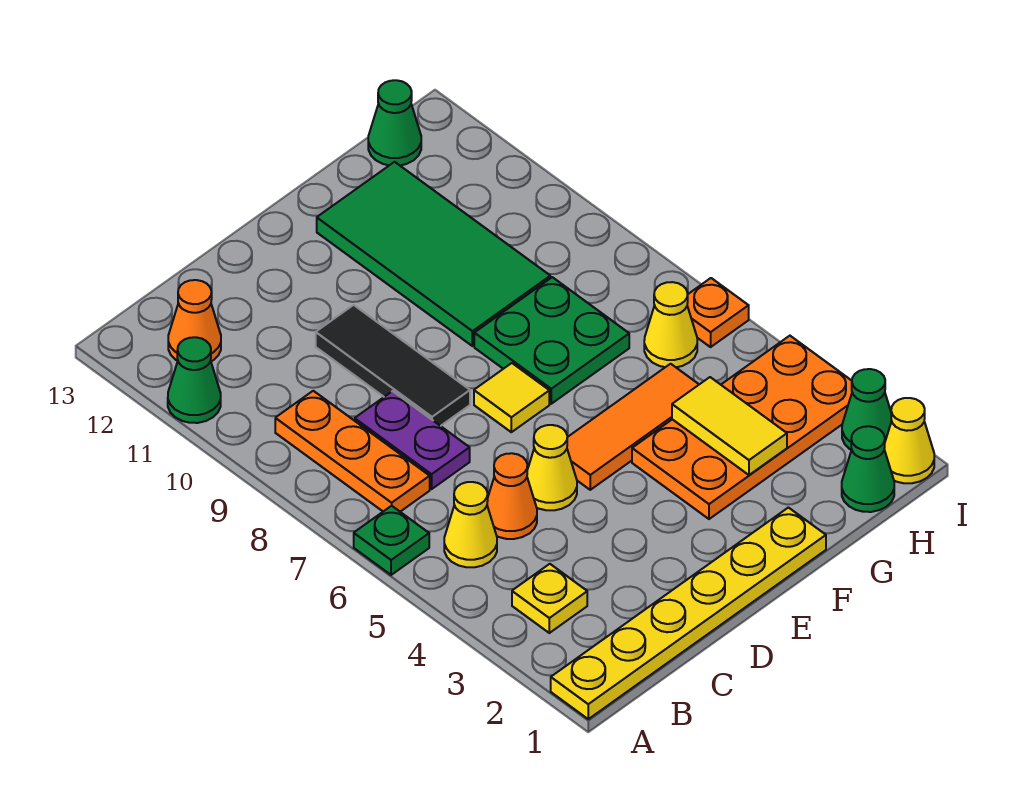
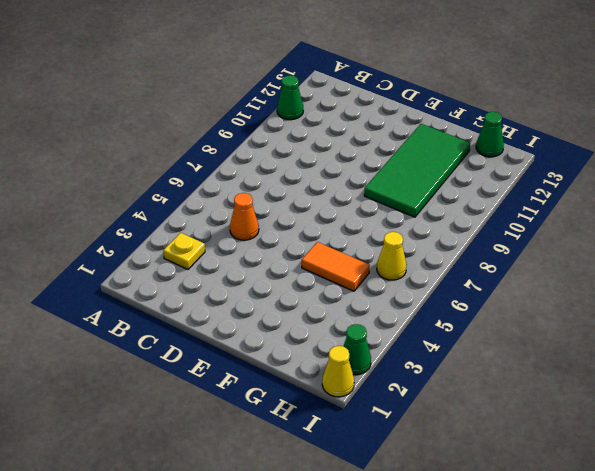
orange 1x2 tile [302,242,370,291] -> orange 1x3 tile [567,364,699,490]
none -> yellow 1x6 plate [551,508,826,719]
none -> green 1x1 plate [354,506,429,575]
none -> yellow 1x1 cone [444,482,497,567]

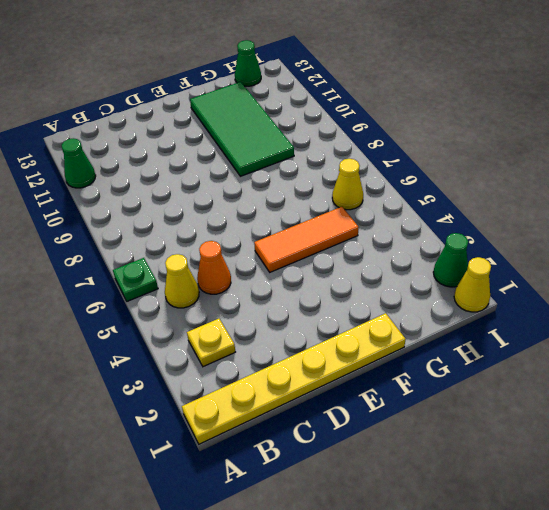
none -> orange 1x3 plate [275,391,430,512]
none -> orange 1x1 cone [168,280,221,361]
none -> purple 1x2 plate [355,391,470,489]

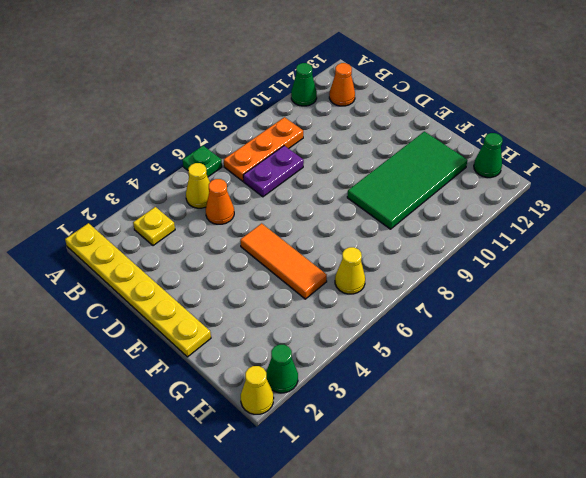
none -> yellow 1x1 cone [527,425,577,510]
none -> black 1x3 tile [316,305,470,426]
none -> yellow 1x1 tile [474,363,549,432]

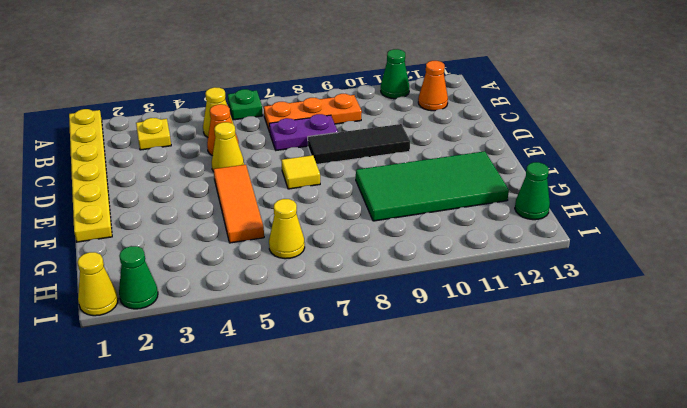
none -> orange 2x4 plate [632,336,852,519]
none -> green 2x2 plate [474,277,629,404]
none -> green 1x1 cone [842,426,894,512]

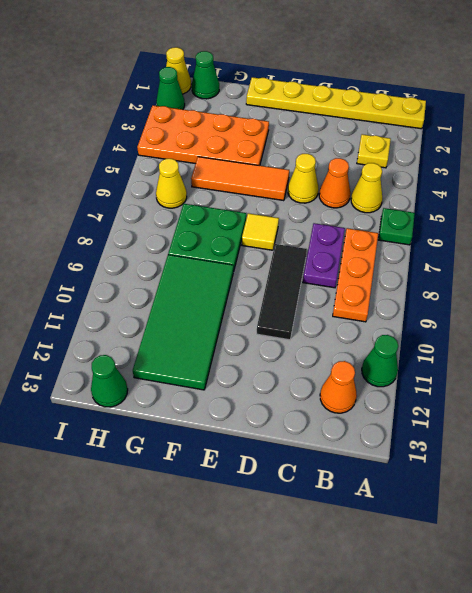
none -> orange 1x1 plate [687,278,749,347]
none -> yellow 1x2 tile [672,377,787,475]

